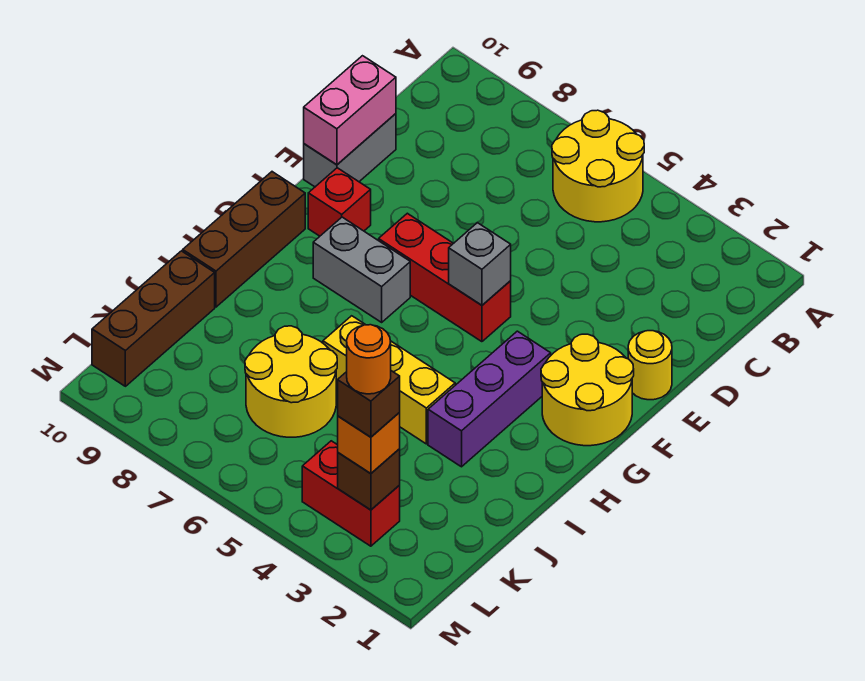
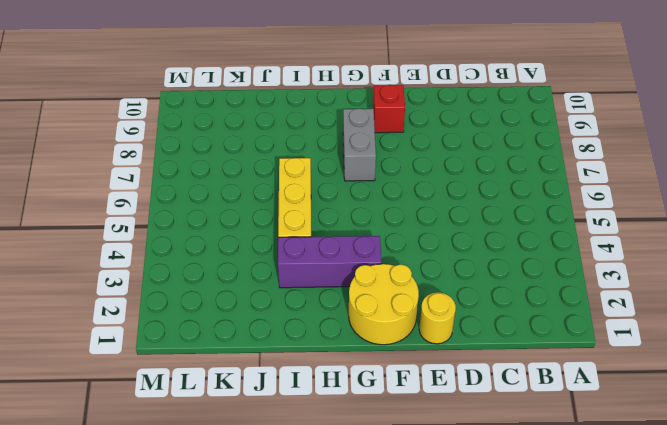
none -> yellow 2x2 round brick [552,110,644,222]
none -> grey 1x2 brick [304,114,396,187]
none -> red 1x3 brick [379,213,511,342]

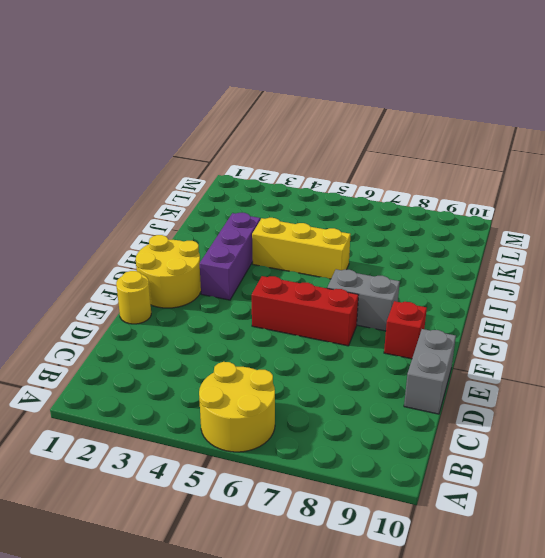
none -> brown 1x3 brick [183,172,305,307]
none -> yellow 2x2 round brick [245,326,337,437]
none -> brown 1x3 brick [92,251,215,386]

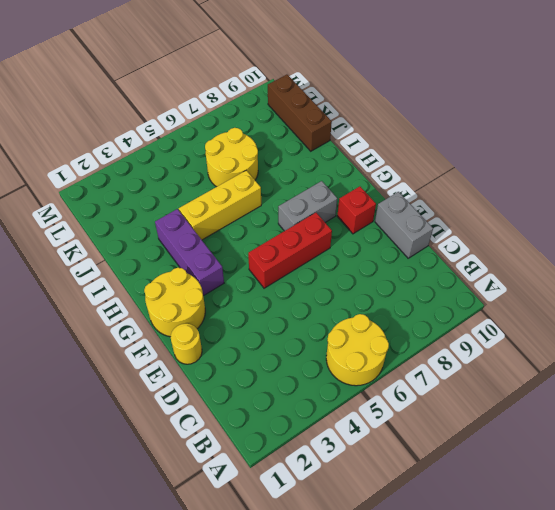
none -> brown 1x3 brick [183,172,305,307]
none -> red 1x2 brick [302,441,400,546]
none -> pink 1x2 brick [304,56,396,165]

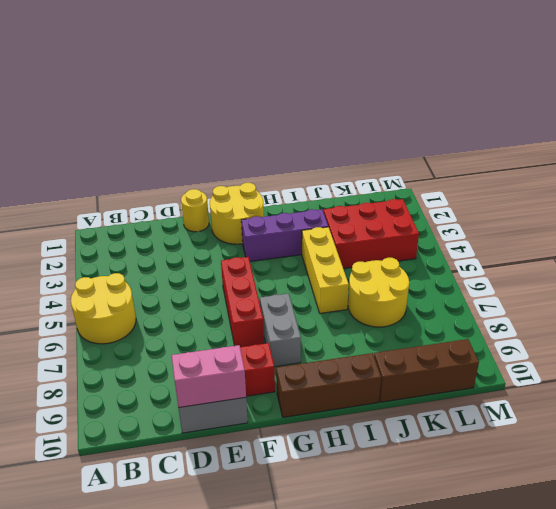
red 2x3 brick [324,199,419,268] -> red 1x2 brick [302,441,400,546]
none -> grey 1x1 brick [449,223,511,305]
none -> brown 1x1 brick [338,449,400,510]
none -> orange 1x1 brick [338,413,400,474]

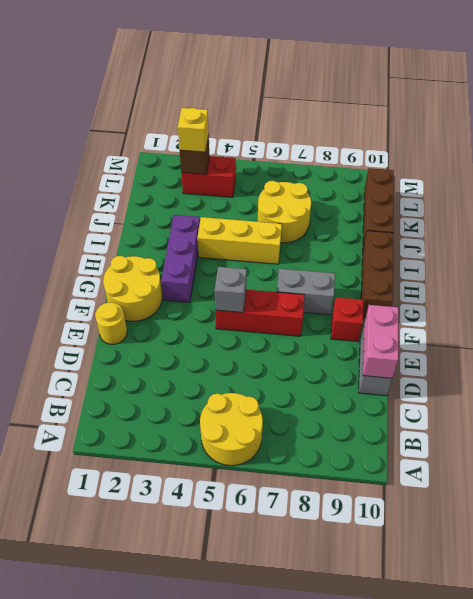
yellow 1x1 brick [178,108,209,152] -> orange 1x1 brick [338,413,400,474]
none -> brown 1x1 brick [338,371,400,437]
none -> orange 1x1 round brick [347,325,391,394]

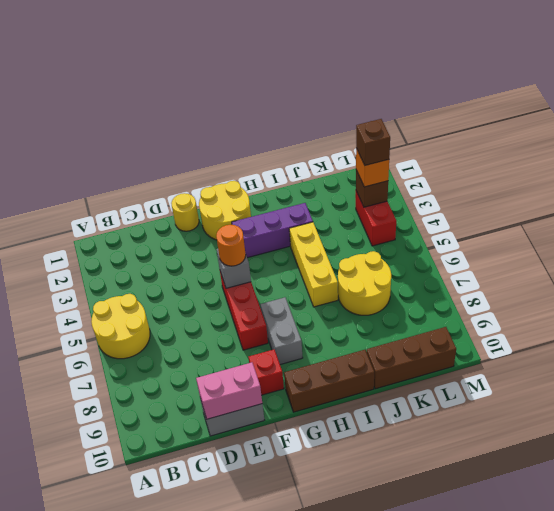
orange 1x1 round brick [216,225,246,266] -> orange 1x1 round brick moved to [347,325,391,394]

